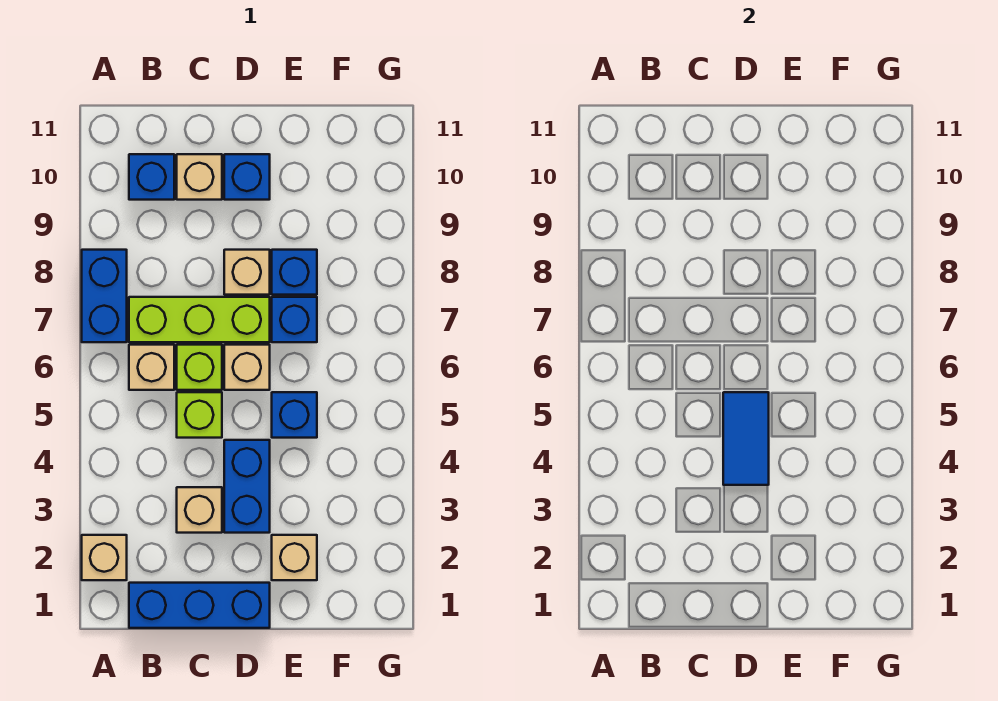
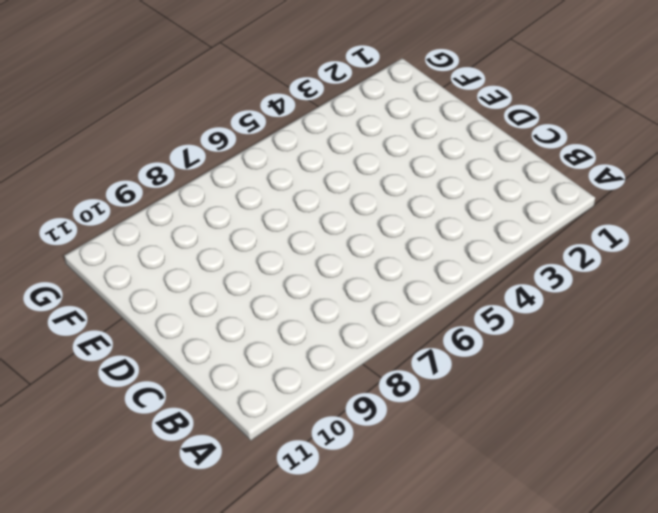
none -> tan 1x1 brick [82,535,127,580]
none -> blue 1x2 brick [82,250,127,342]
none -> blue 1x3 brick [129,583,270,628]

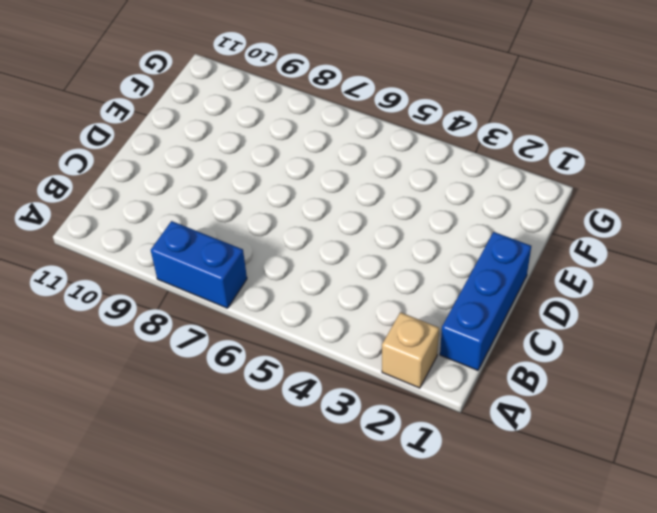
none -> tan 1x1 brick [129,345,174,390]
none -> lime 1x3 brick [129,297,270,342]
none -> blue 1x1 brick [129,154,174,200]

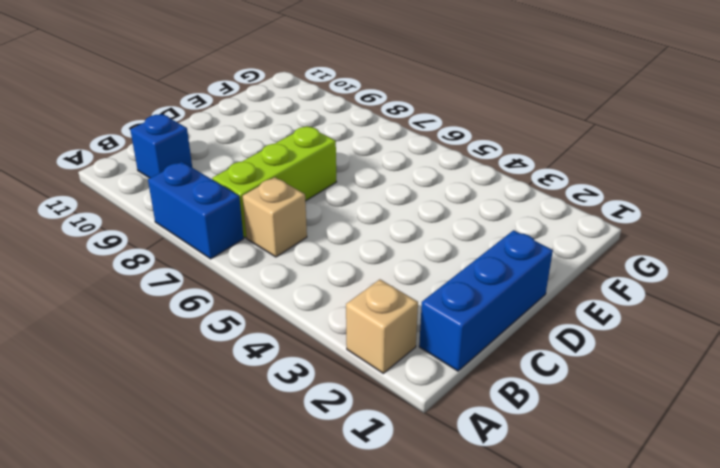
none -> tan 1x1 brick [177,487,222,533]
none -> lime 1x1 brick [177,392,222,438]
none -> lime 1x1 brick [177,345,222,390]

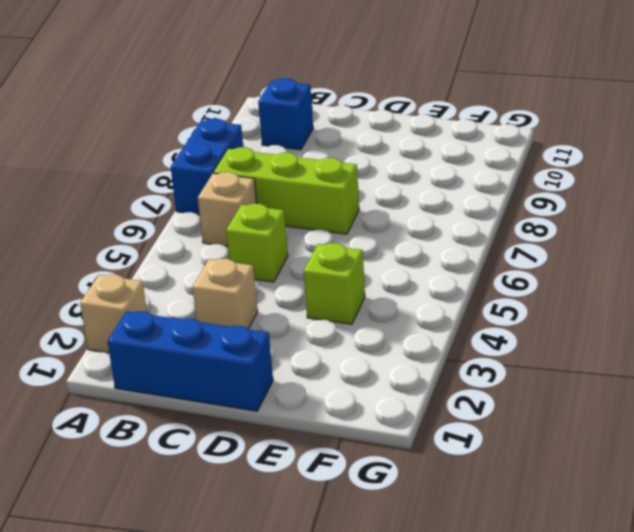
lime 1x1 brick [304,243,365,324] -> lime 1x1 brick moved to [177,345,222,390]
none -> tan 1x1 brick [177,154,222,200]
none -> blue 1x2 brick [224,440,270,533]
none -> tan 1x1 brick [224,345,270,390]

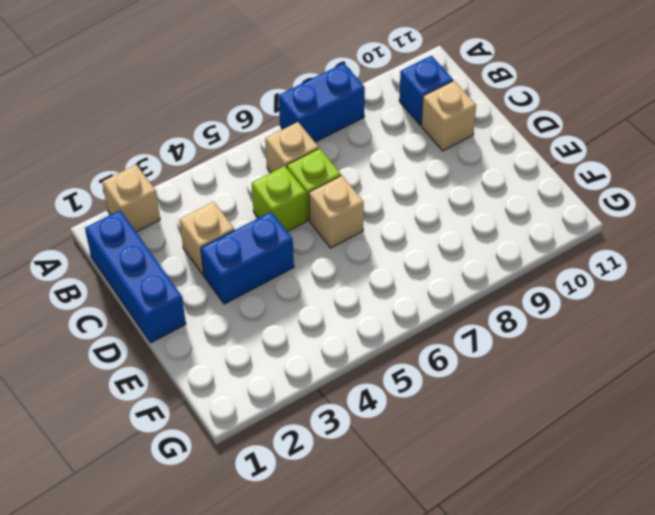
none -> lime 1x3 brick [129,297,270,342]
none -> tan 1x1 brick [224,250,270,295]
none -> blue 1x1 brick [224,154,270,200]

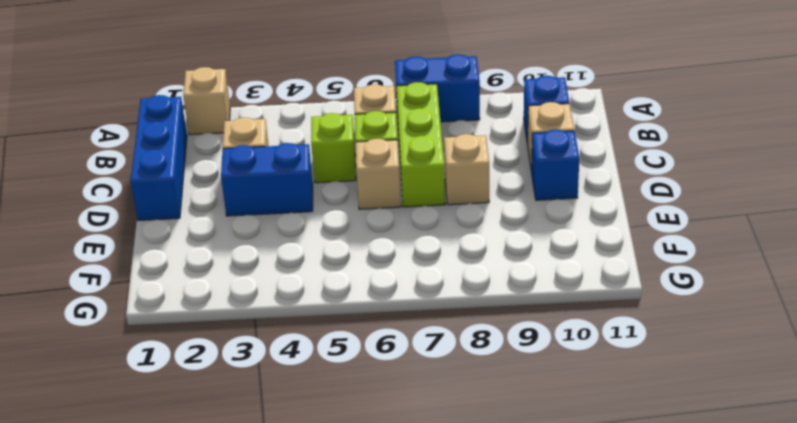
none -> tan 1x1 brick [272,535,317,580]
none -> blue 1x1 brick [272,392,317,438]
none -> blue 1x1 brick [272,297,317,342]

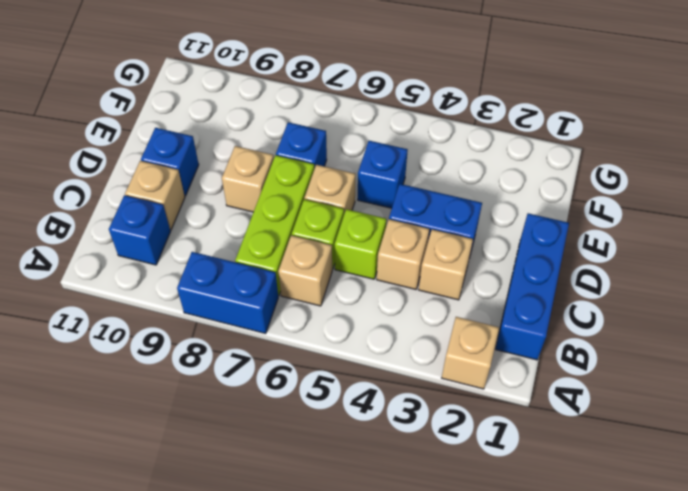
tan 1x1 brick [377,219,429,289] -> tan 1x1 brick moved to [272,535,317,580]
none -> blue 1x1 brick [272,250,317,295]
none -> blue 1x2 tile [723,392,769,485]

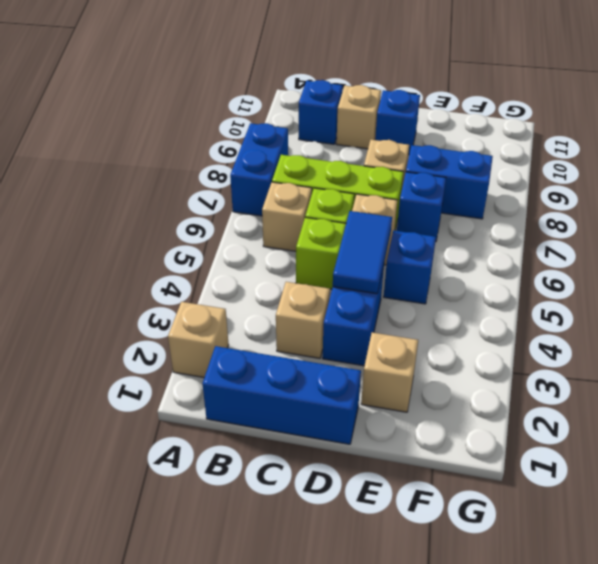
blue 1x2 brick [406,145,493,219] -> blue 1x1 brick [272,250,317,295]

